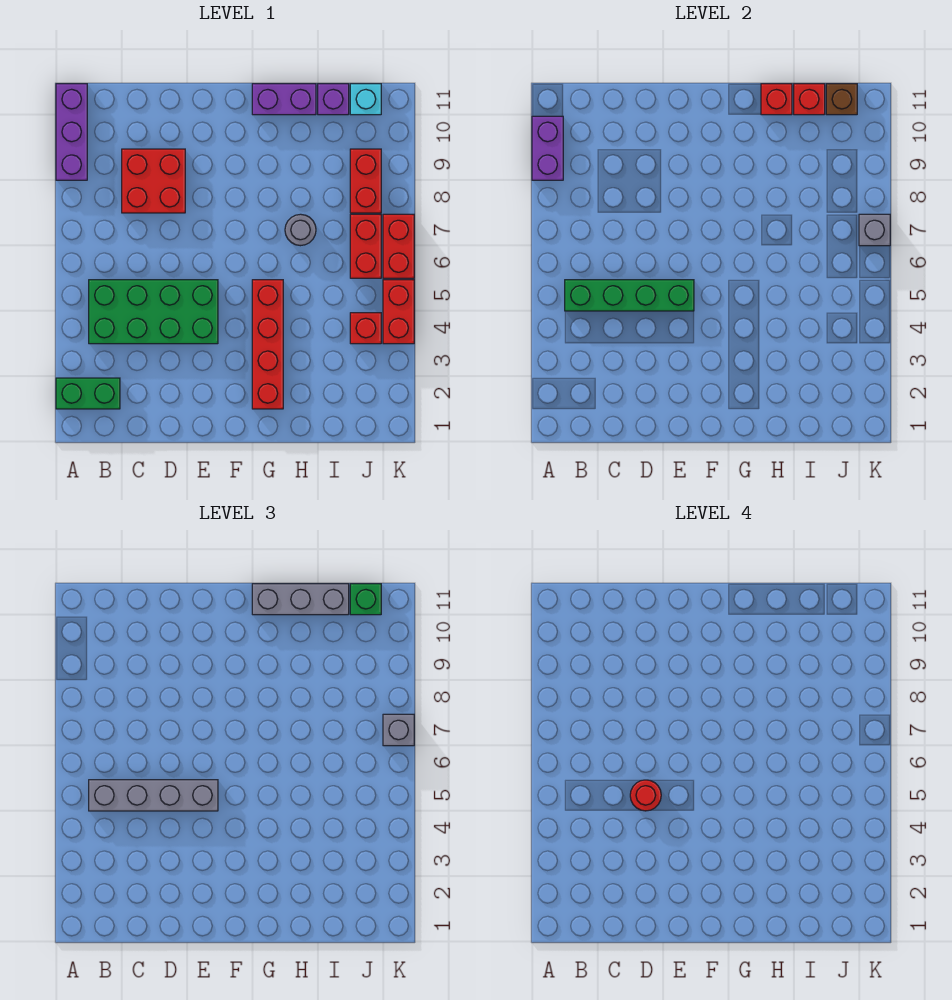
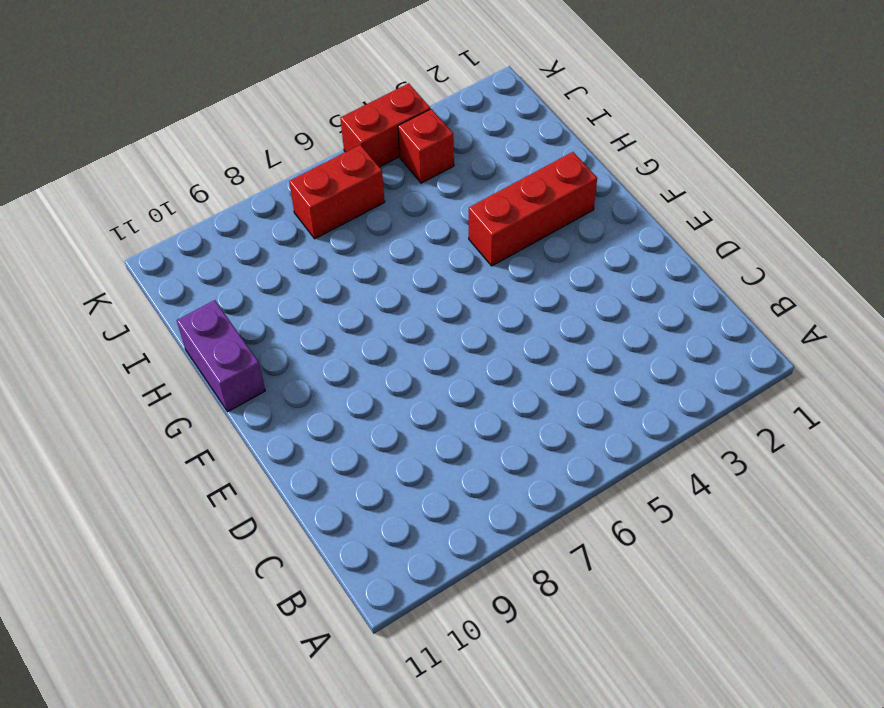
red 1x3 brick [469,152,597,266] -> red 1x4 brick [252,280,283,409]
none -> green 1x2 brick [56,378,120,409]
none -> purple 1x3 brick [56,84,87,180]
none -> green 2x4 brick [89,280,218,344]

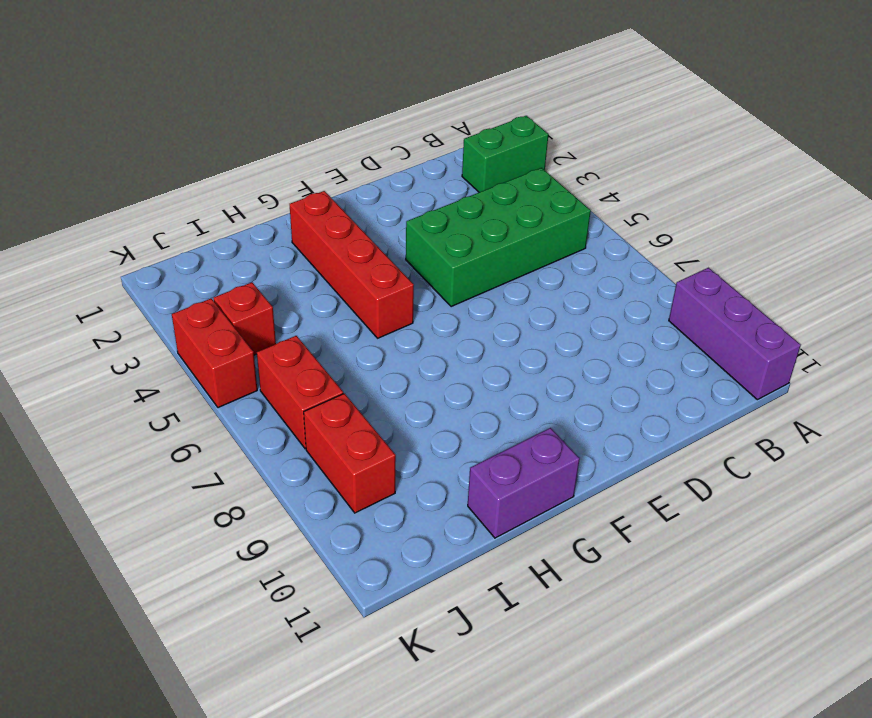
none -> red 2x2 brick [122,149,185,213]
none -> grey 1x1 round brick [285,214,316,246]
none -> purple 1x1 brick [318,84,349,115]

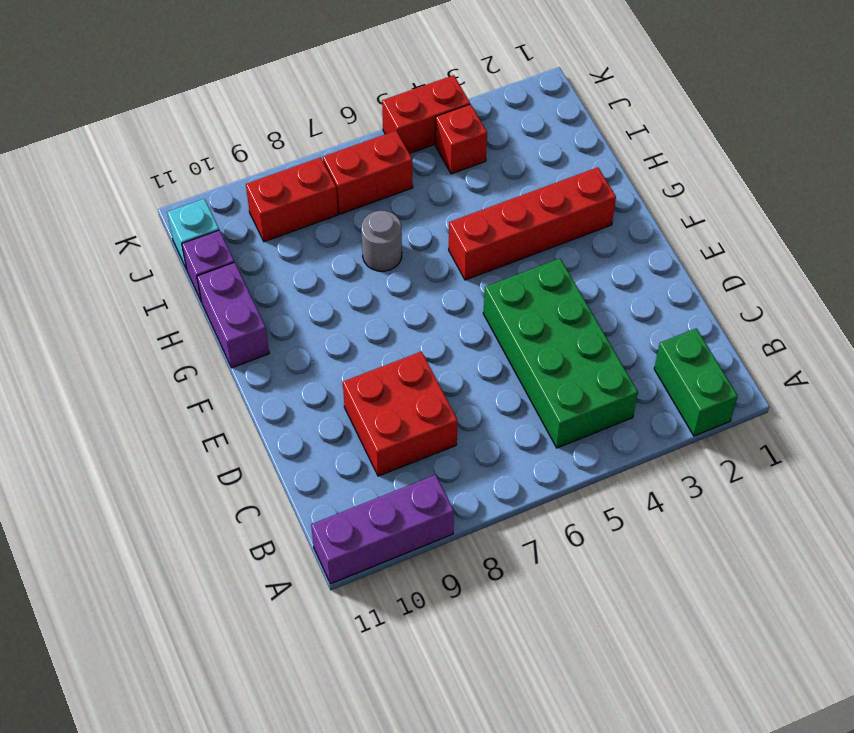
none -> red 1x2 brick [383,214,414,278]
none -> purple 1x2 brick [532,116,563,180]
none -> green 1x4 brick [565,280,694,311]

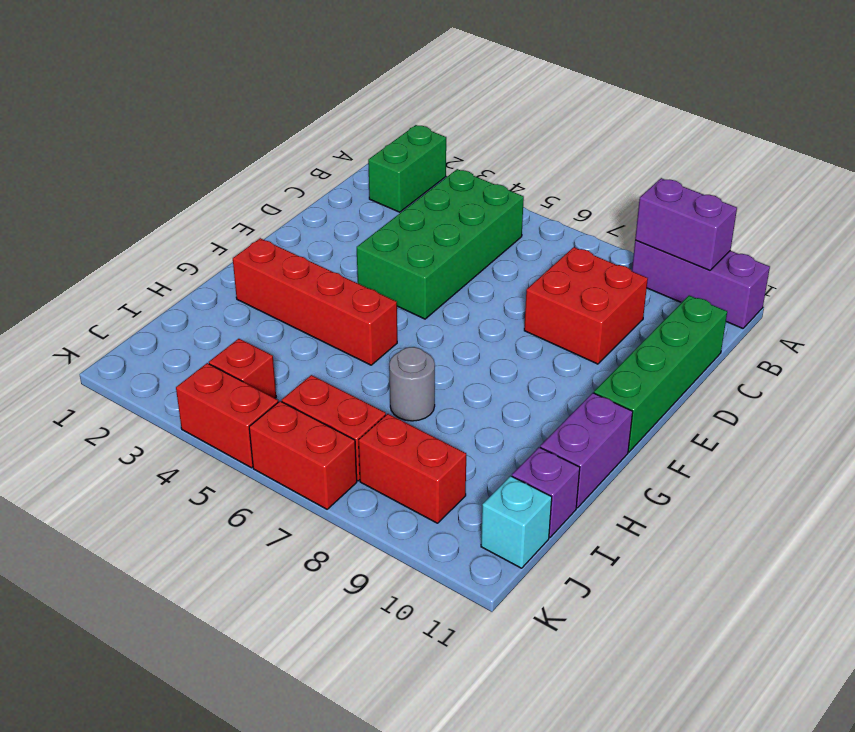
green 1x4 brick [594,295,727,452] -> green 1x4 brick moved to [565,280,694,311]
none -> red 1x1 brick [761,84,792,115]
none -> red 1x1 brick [794,84,825,115]
none -> brown 1x1 brick [826,84,857,115]

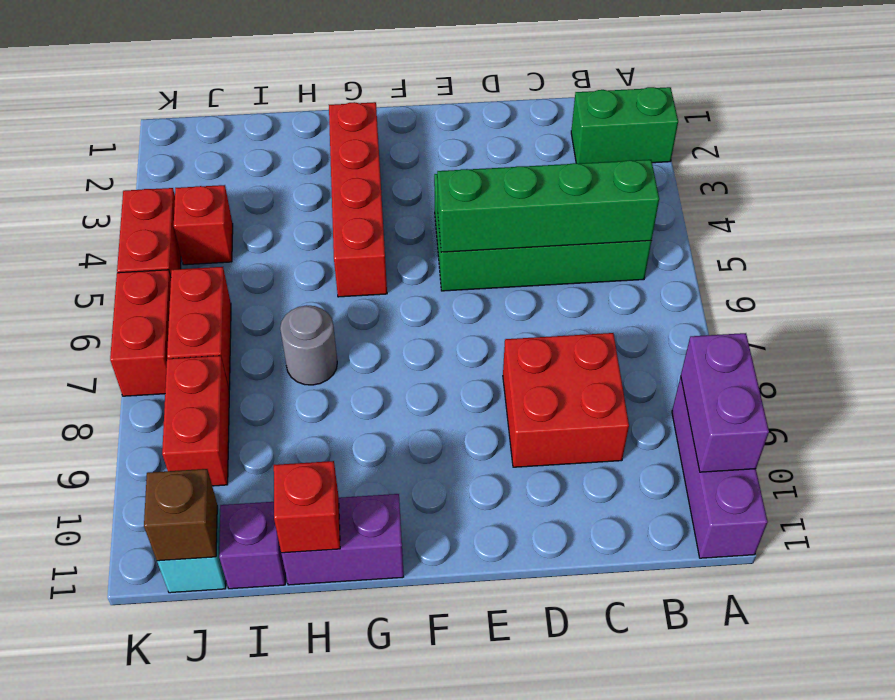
none -> red 1x1 brick [794,84,825,115]
none -> grey 1x1 brick [859,214,890,246]
none -> grey 1x4 brick [89,780,218,811]

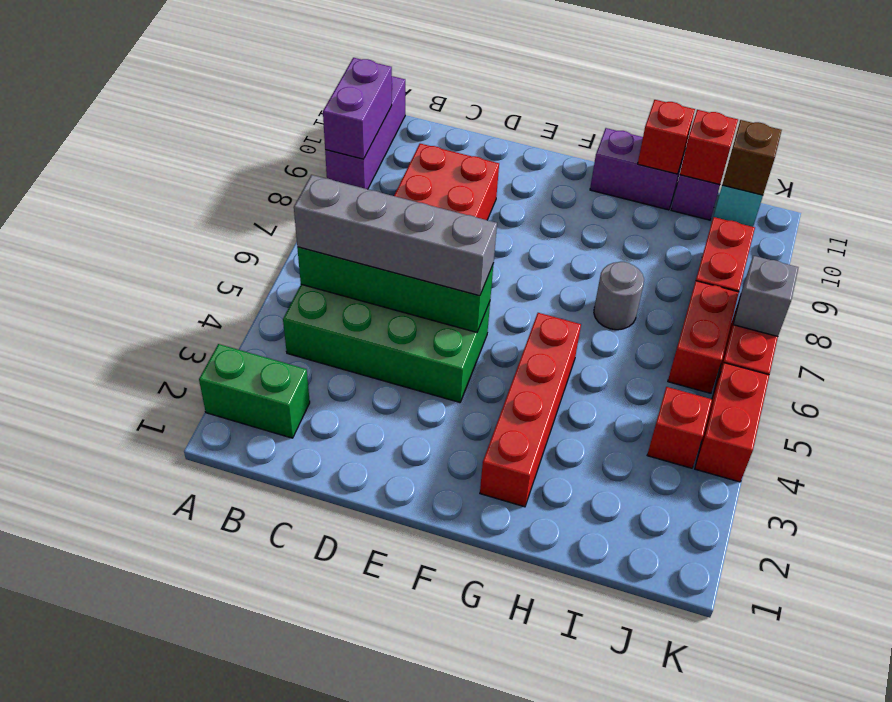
none -> grey 1x3 brick [252,584,349,615]
none -> green 1x1 brick [350,584,381,615]
none -> grey 1x1 brick [383,714,414,746]

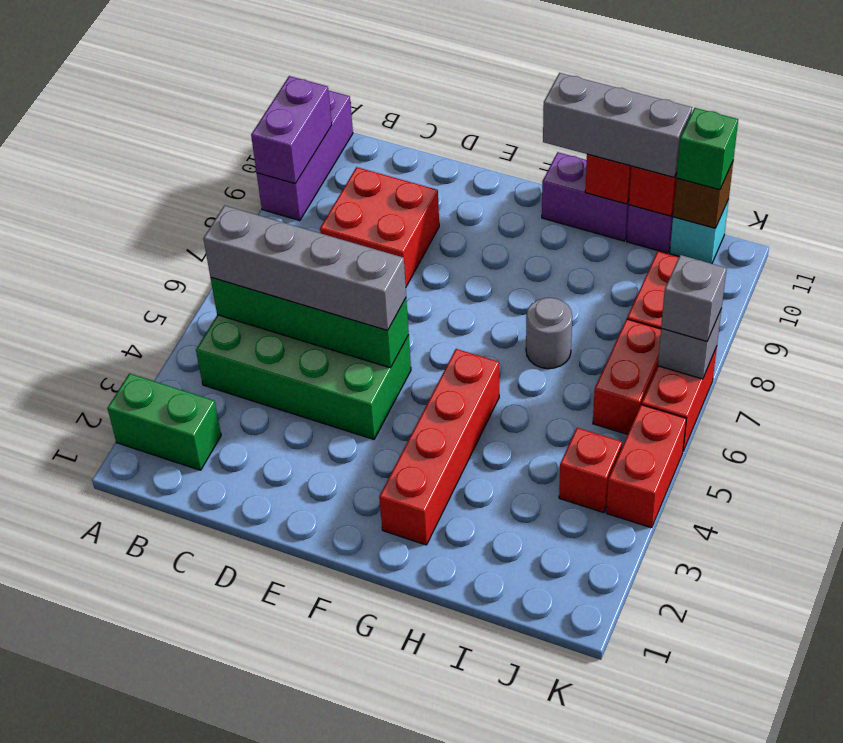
none -> red 1x1 round brick [630,780,661,811]

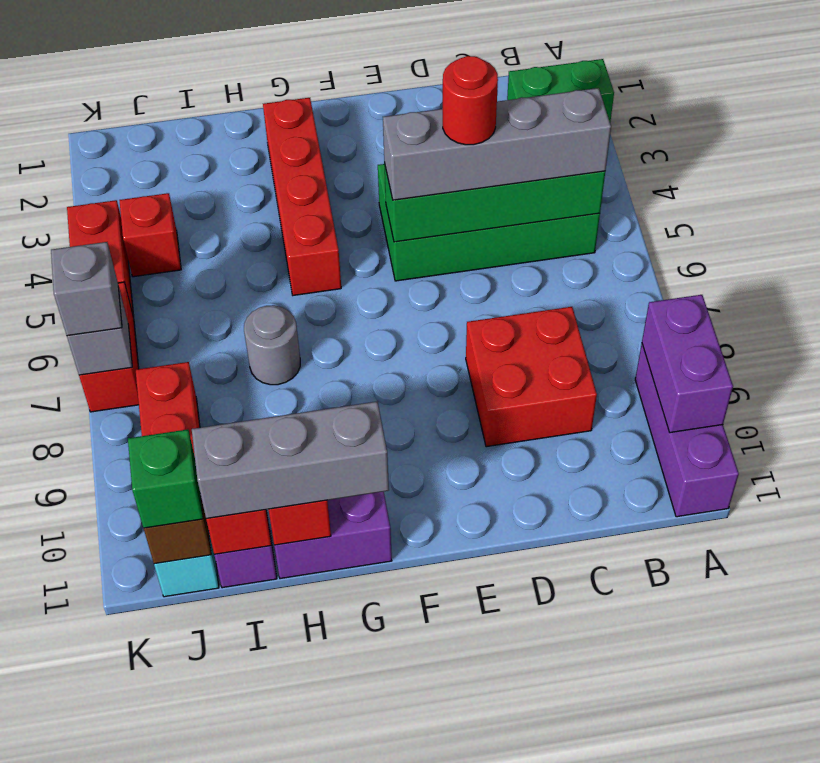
none -> red 1x2 brick [350,214,381,278]

